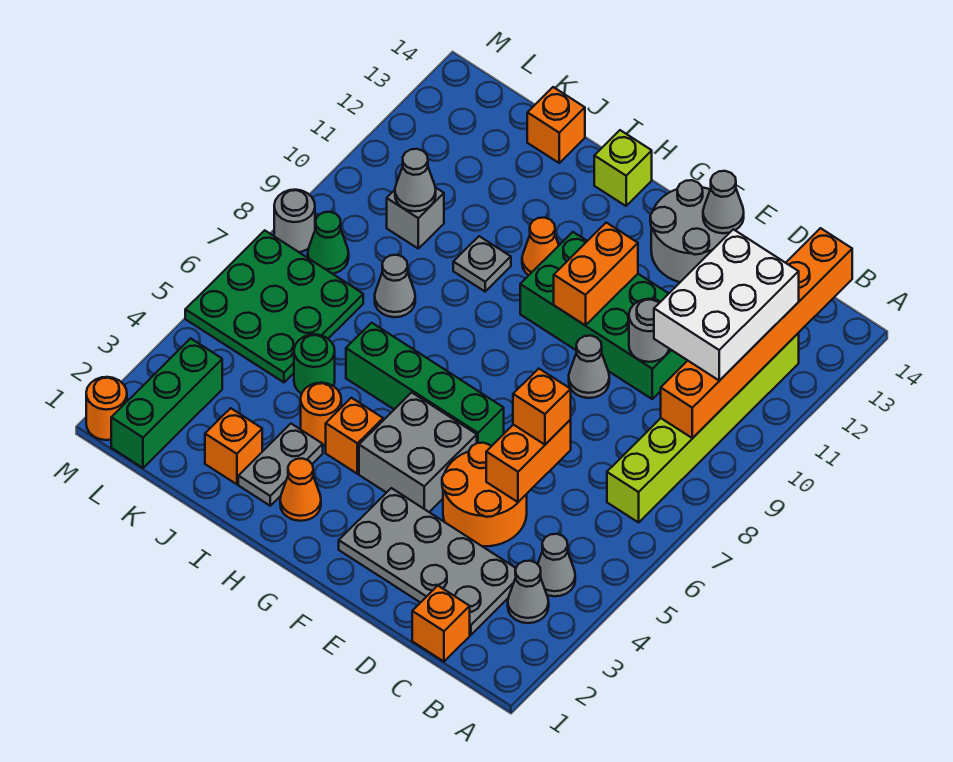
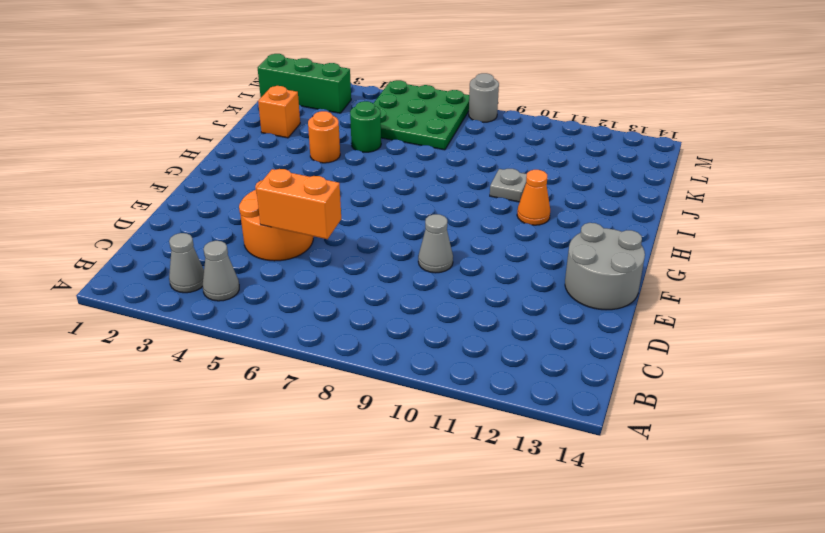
none -> lime 1x6 brick [607,333,799,522]
none -> orange 1x1 brick [412,586,470,662]
none -> grey 2x4 plate [339,488,516,635]
none -> green 2x4 brick [520,232,688,399]

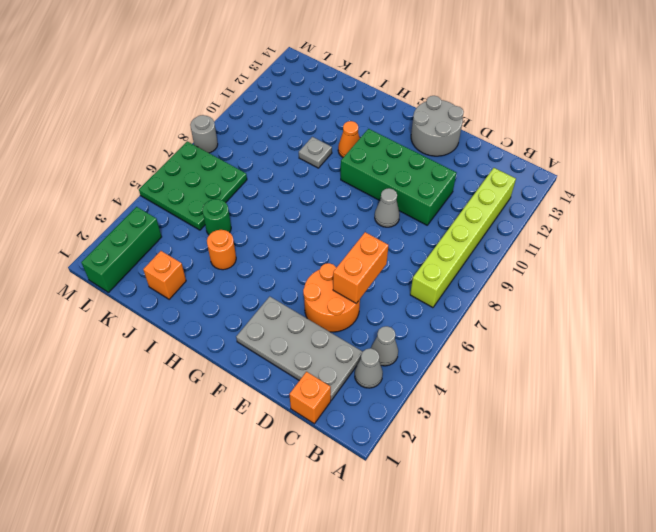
none -> grey 2x2 brick [359,392,477,512]
none -> green 1x4 brick [346,323,504,446]
none -> orange 1x1 cone [280,458,321,521]
none -> orange 1x1 brick [326,398,383,474]

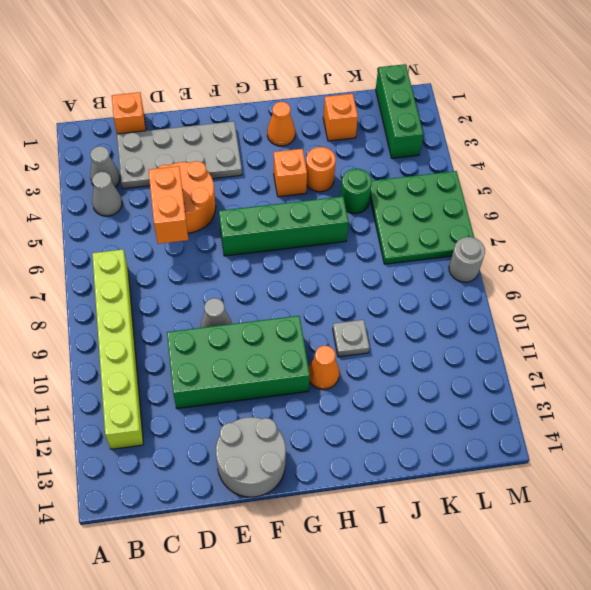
none -> grey 2x2 brick [359,392,477,512]
none -> lime 1x1 brick [594,130,652,206]
none -> grey 1x2 plate [238,424,323,506]
none -> grey 1x1 cone [375,255,415,317]

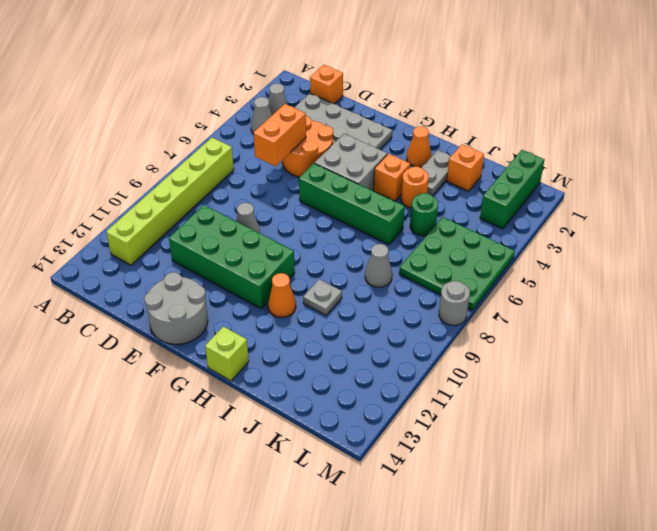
none -> orange 1x1 brick [527,87,585,163]
none -> grey 1x1 brick [387,187,444,248]
none -> green 1x1 cone [308,212,349,274]
none -> orange 1x1 round brick [86,377,127,440]

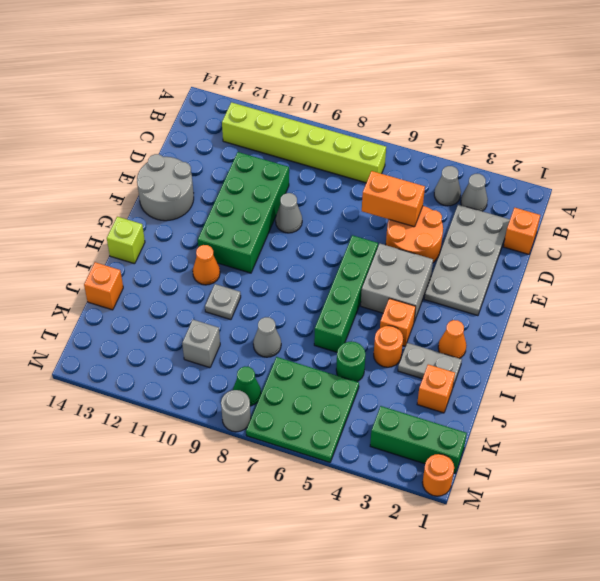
none -> orange 1x6 brick [661,228,852,438]
none -> grey 1x1 round brick [629,299,669,362]
none -> grey 1x1 cone [703,171,744,233]
none -> orange 1x2 brick [554,223,638,325]

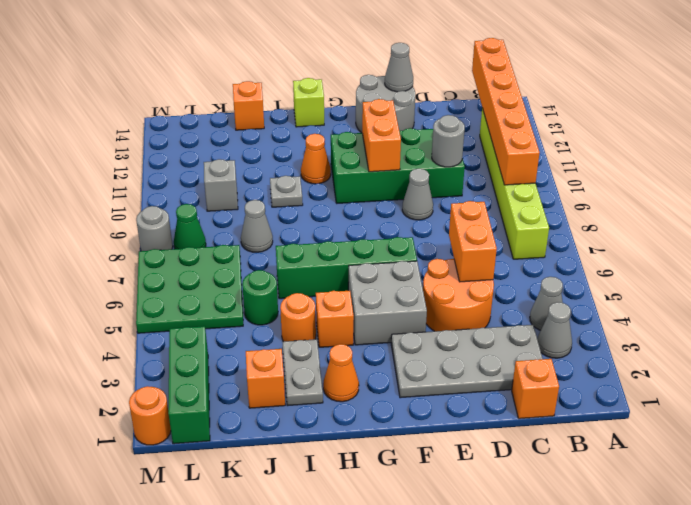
none -> grey 1x1 cone [395,149,436,211]
none -> white 2x3 brick [654,229,799,381]
none -> orange 1x1 brick [513,369,571,445]

